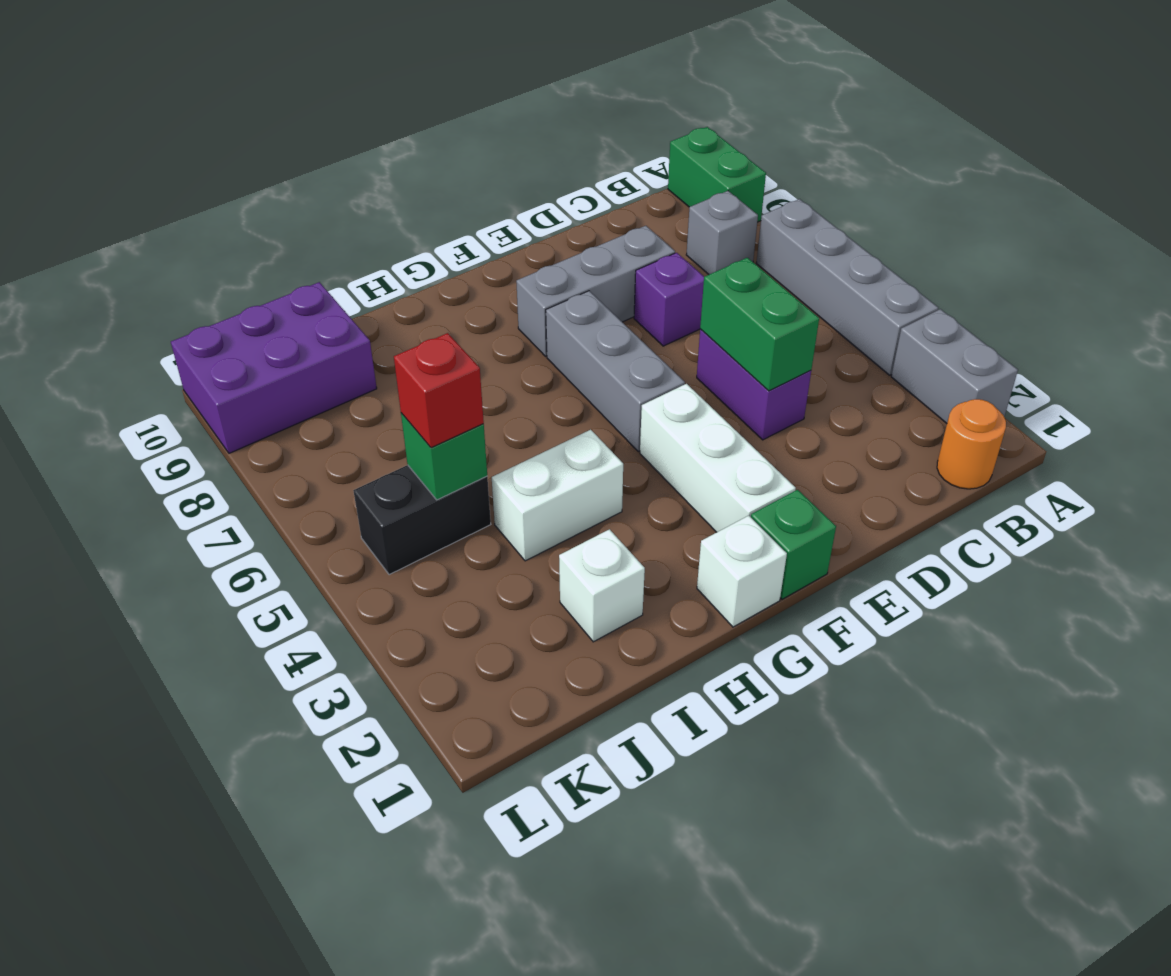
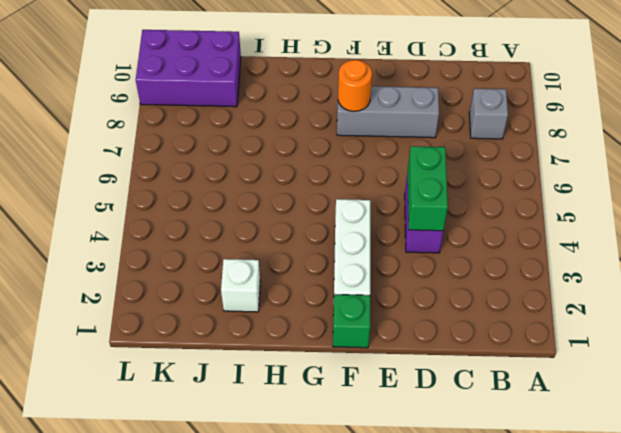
orange 1x1 round brick [338,60,372,111] -> orange 1x1 round brick moved to [937,399,1006,489]
none -> grey 1x2 brick [891,309,1018,423]
none -> grey 1x4 brick [756,199,938,375]
none -> green 1x2 brick [668,127,766,222]

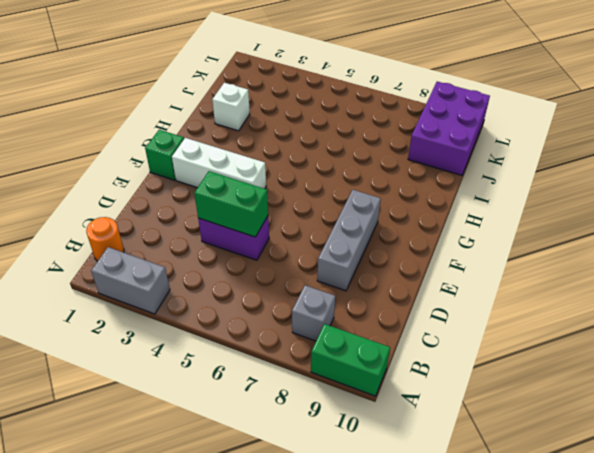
none -> grey 1x4 brick [756,199,938,375]
none -> purple 1x1 brick [634,253,704,346]
none -> grey 1x3 brick [546,291,685,452]

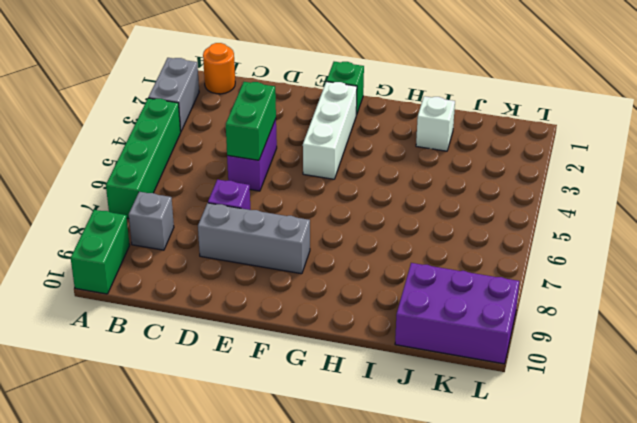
green 1x4 brick [106,98,181,219] -> grey 1x4 brick [756,199,938,375]
none -> grey 1x3 brick [546,291,685,452]
none -> white 1x1 brick [697,516,787,627]
none -> white 1x2 brick [492,429,623,561]

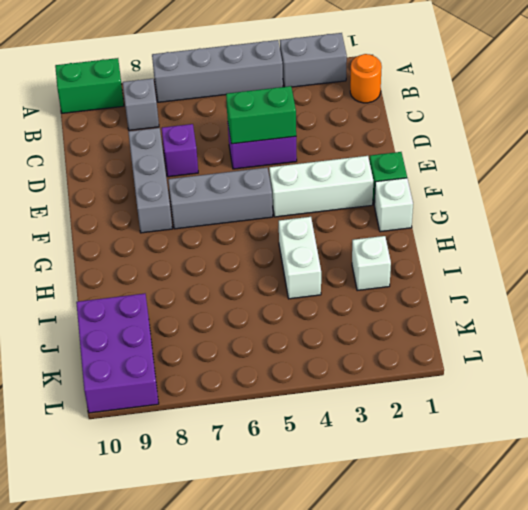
none -> black 1x2 brick [353,465,491,575]
none -> green 1x1 brick [401,413,487,500]
none -> red 1x1 brick [394,333,484,448]

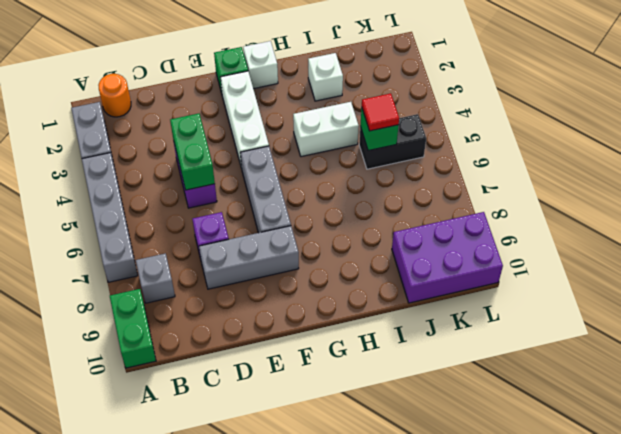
red 1x1 tile [362,93,399,131] -> red 1x1 brick [394,333,484,448]

